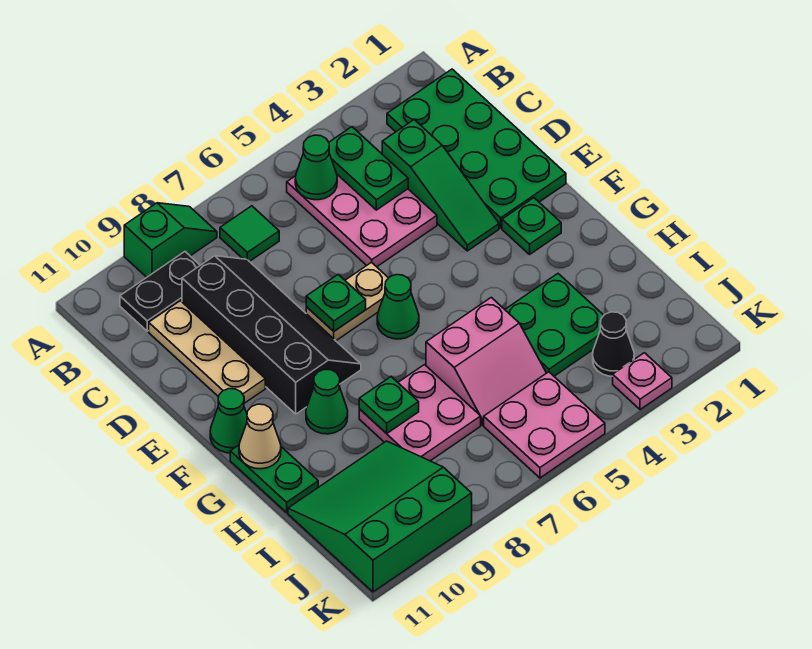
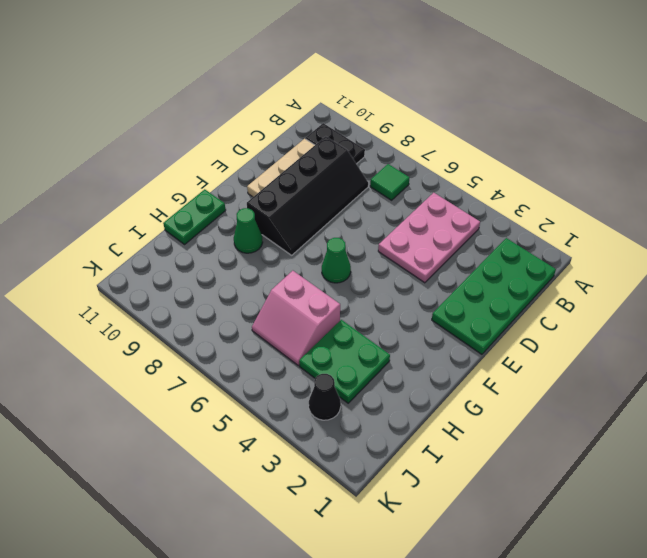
none -> green 1x2 slope [124,203,217,277]
none -> green 1x3 slope [382,120,499,251]
none -> tan 1x2 plate [306,262,388,341]

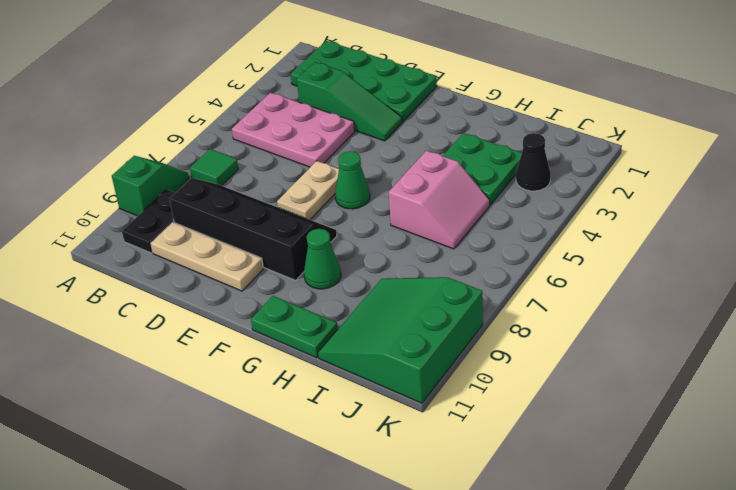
none -> green 1x1 plate [502,198,561,254]
none -> green 1x1 cone [210,389,247,453]
none -> pink 2x2 plate [359,365,481,461]

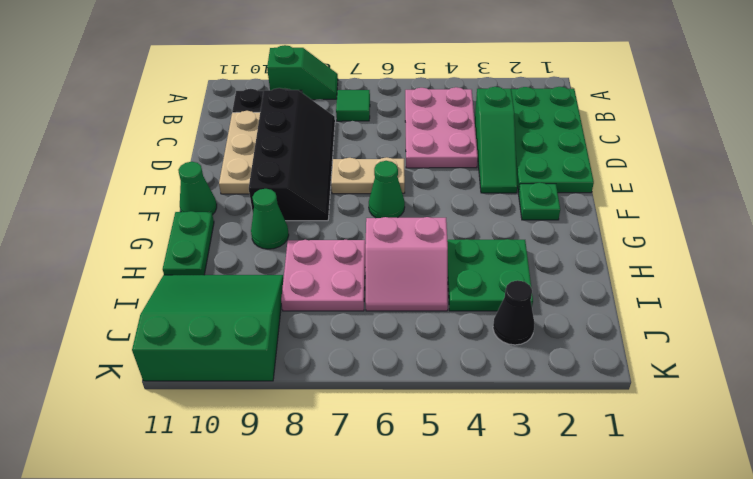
none -> pink 2x2 plate [484,372,605,478]
none -> pink 1x1 plate [613,353,672,410]
none -> green 1x2 plate [329,127,408,210]

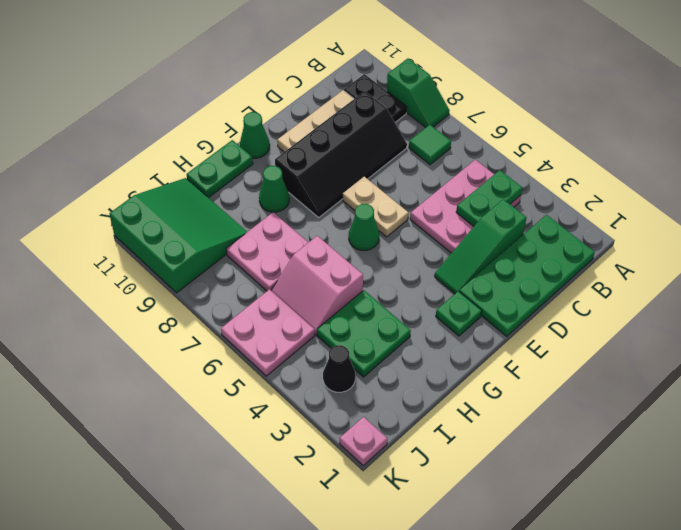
pink 1x1 plate [340,417,387,466] -> pink 1x1 plate moved to [613,353,672,410]
none -> green 1x1 cone [295,135,337,200]
none -> green 1x1 plate [306,275,366,331]
none -> tan 1x1 cone [239,404,281,469]

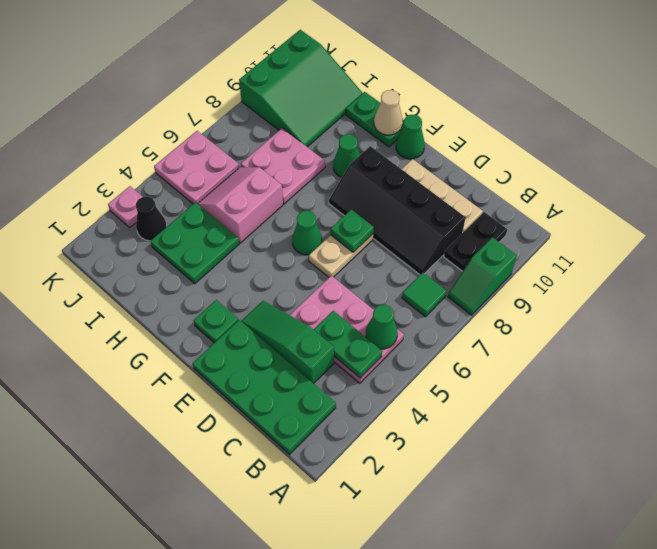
none -> green 1x1 plate [359,377,419,434]

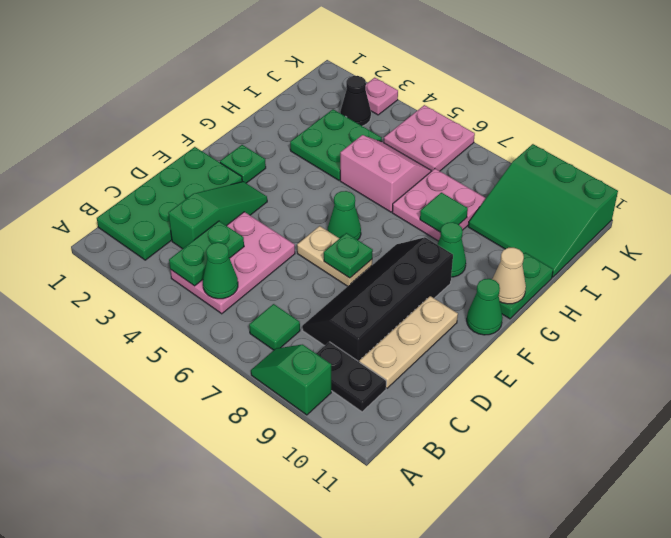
green 1x1 tile [420,193,468,232] -> green 1x1 plate [359,377,419,434]

